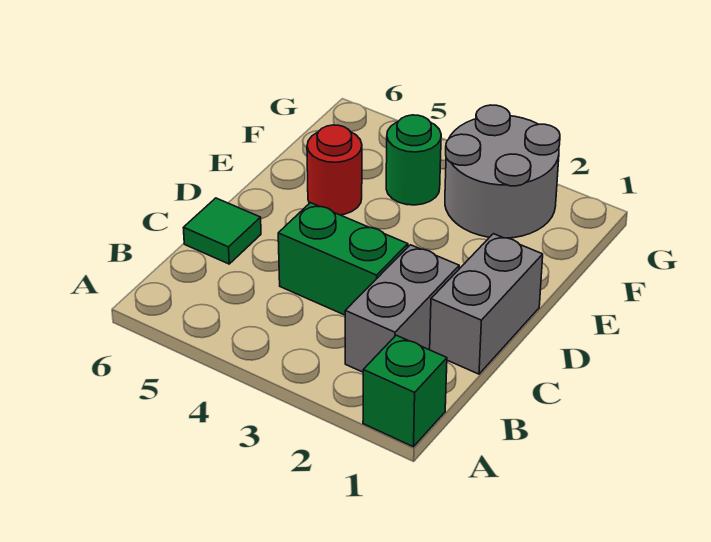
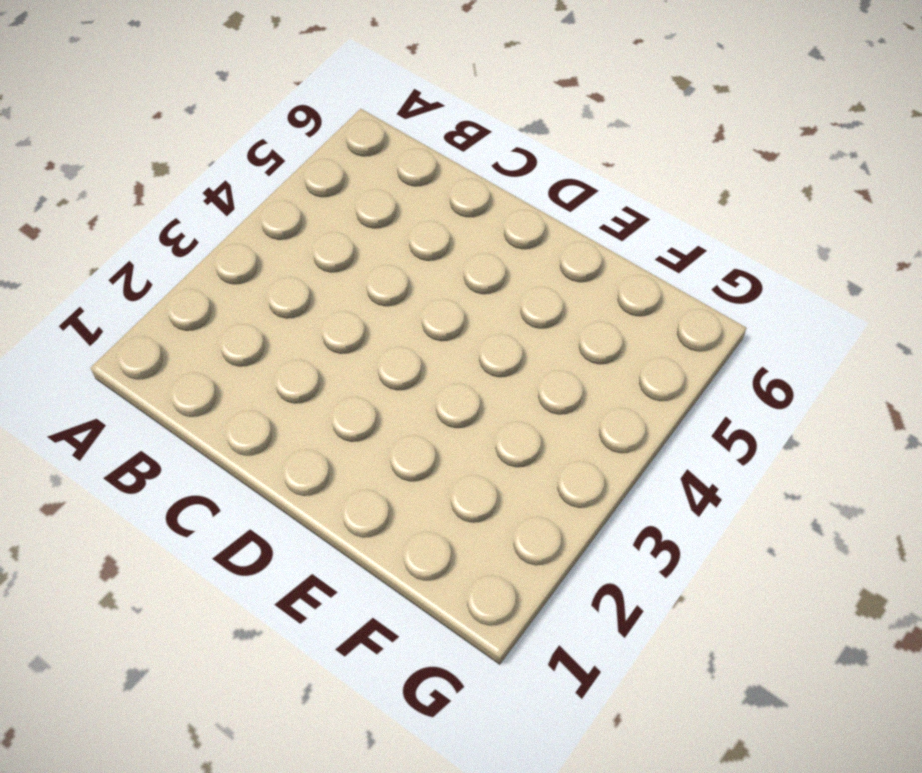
none -> green 1x1 brick [363,335,447,447]
none -> grey 1x2 brick [345,245,459,372]

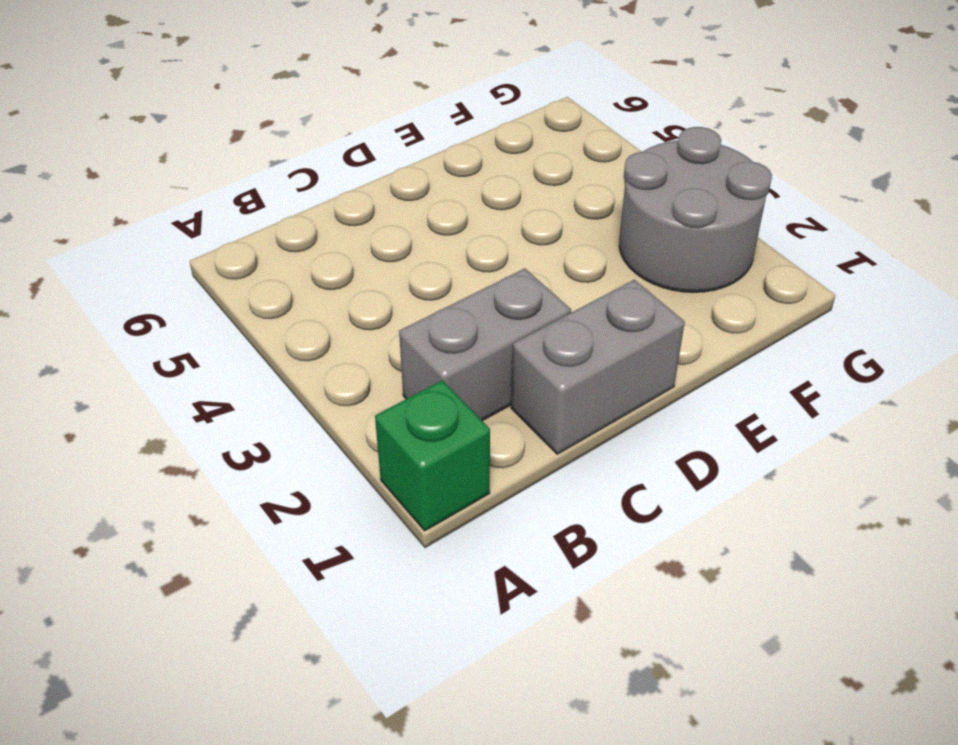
none -> green 1x2 brick [278,203,408,315]
none -> green 1x1 tile [183,198,261,264]

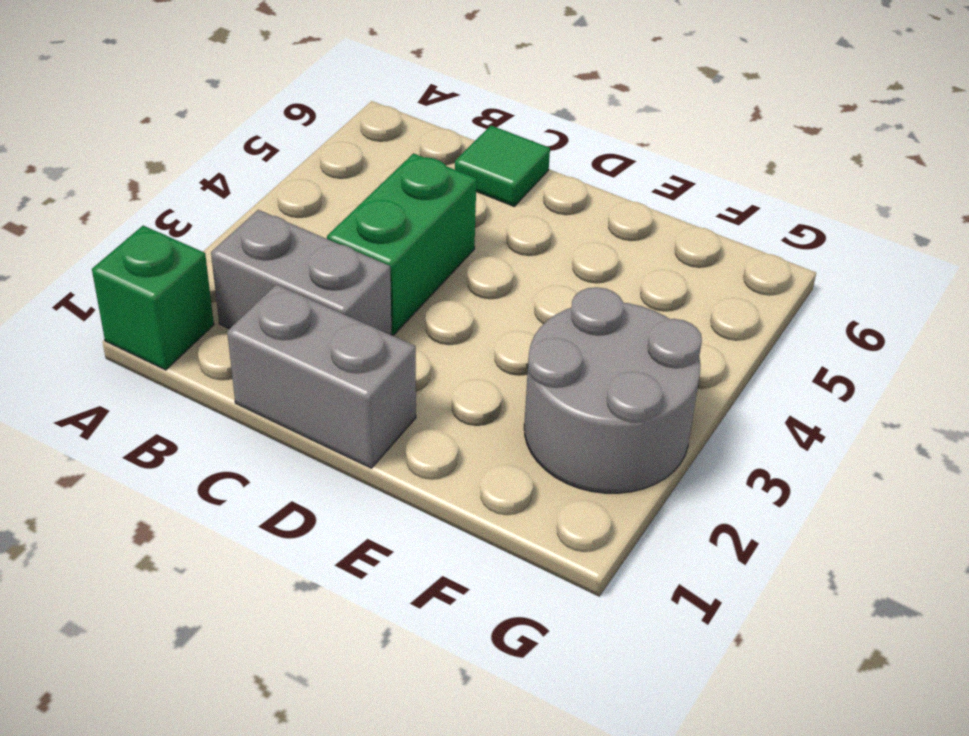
none -> red 1x1 round brick [307,125,362,215]
none -> green 1x1 round brick [386,115,441,205]

